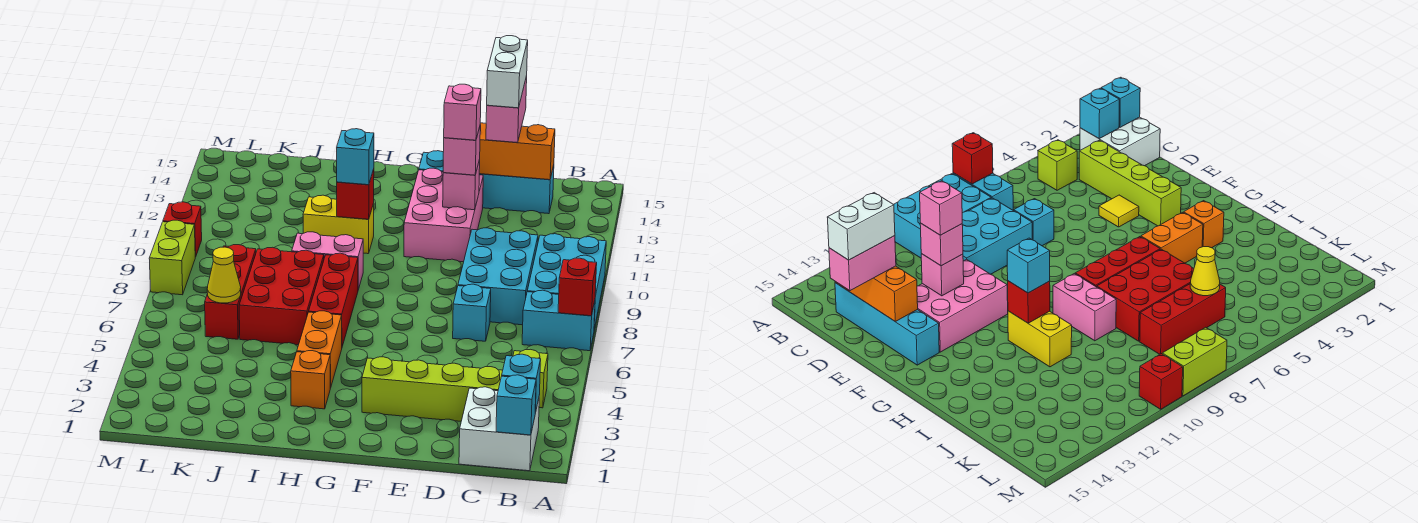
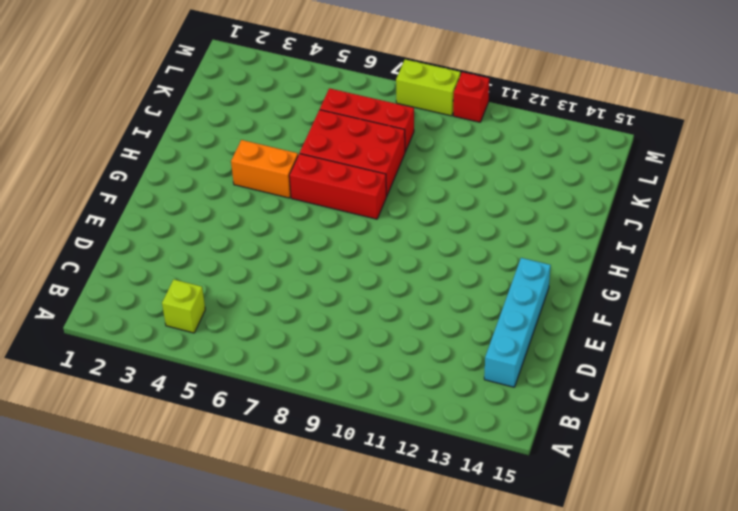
none -> cyan 1x2 brick [522,290,595,351]
none -> cyan 2x3 brick [527,234,606,329]
none -> white 2x2 brick [459,387,539,471]
none -> lime 1x4 brick [362,357,503,421]

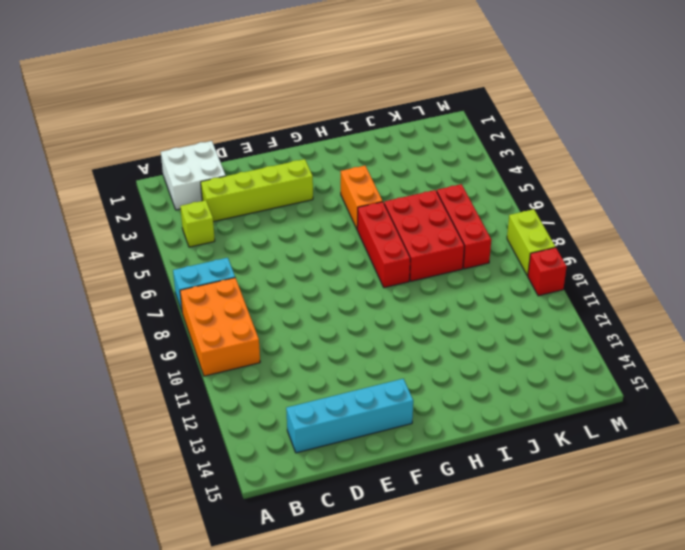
orange 2x3 brick [180,278,260,376] -> cyan 2x3 brick [527,234,606,329]
none -> cyan 2x3 brick [458,228,538,325]
none -> cyan 1x1 brick [453,284,491,341]
none -> yellow 1x1 tile [1099,195,1139,227]
none -> pink 2x3 brick [404,168,483,262]

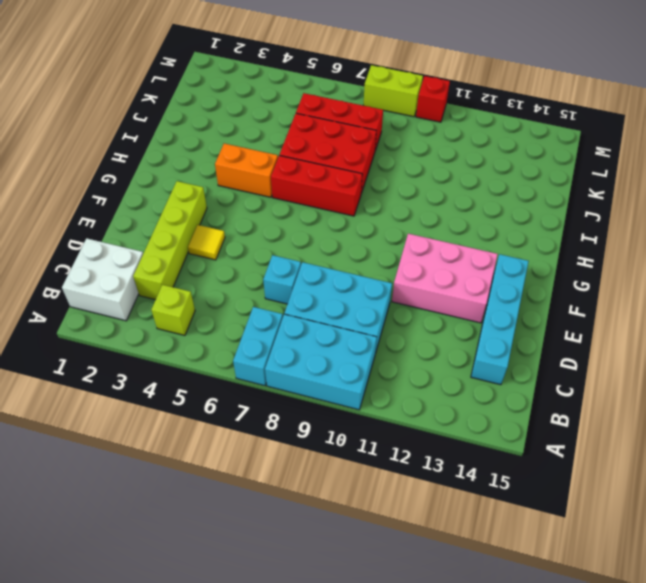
none -> orange 1x1 brick [291,351,330,409]
none -> pink 1x2 brick [292,232,363,290]
none -> yellow 1x2 brick [303,195,374,254]
none -> red 1x1 brick [558,258,597,316]

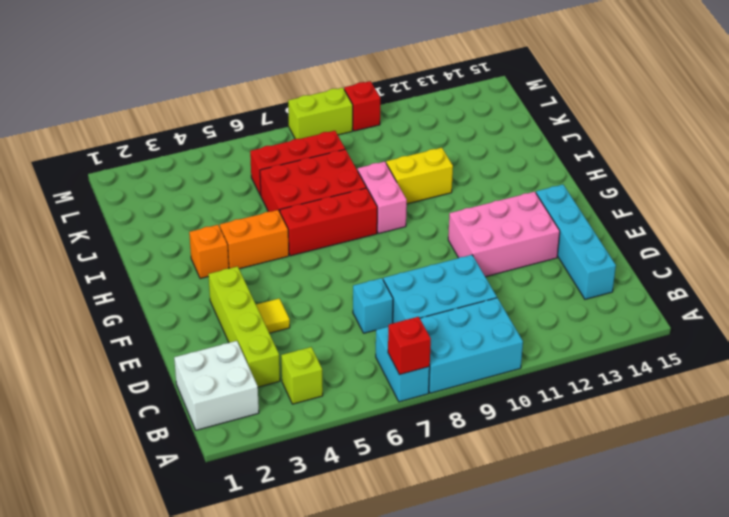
yellow 1x2 brick [386,148,453,204] -> yellow 1x2 brick turned to [303,195,374,254]
none -> cyan 1x1 brick [496,375,536,435]
none -> cyan 1x1 brick [502,354,541,413]
none -> orange 1x3 brick [479,123,555,180]
none -> pink 1x1 brick [443,160,480,210]

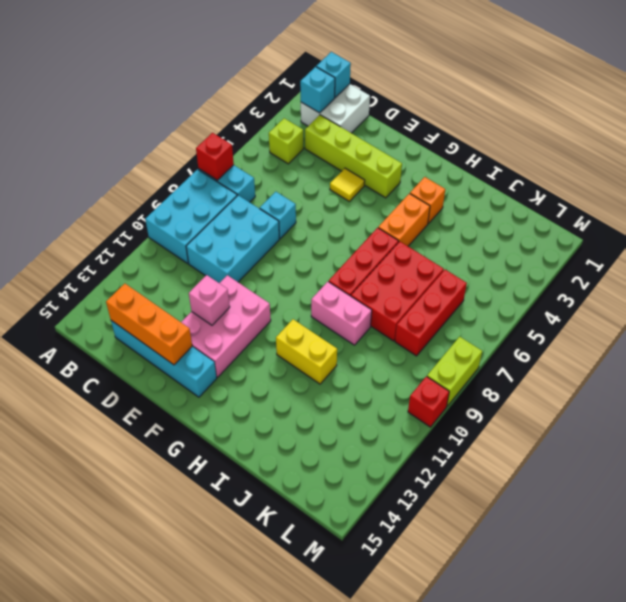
none -> red 1x1 brick [337,169,374,219]
none -> yellow 1x1 cone [207,247,241,303]
none -> pink 1x2 brick [486,76,527,143]
none -> pink 1x1 brick [443,127,480,175]

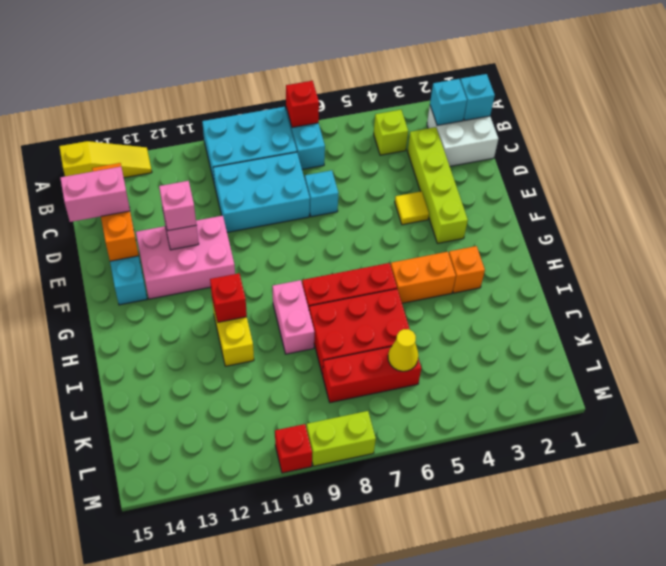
yellow 1x3 slope [59,141,152,178] -> none
none -> cyan 1x1 brick [336,129,374,185]
none -> white 1x2 brick [487,36,528,108]
none -> pink 1x1 brick [444,84,481,140]

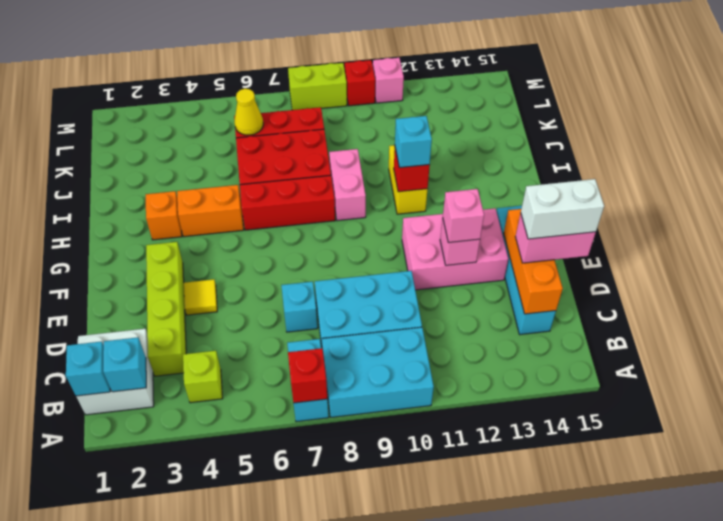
pink 1x1 brick [373,58,404,103] -> pink 1x1 brick moved to [444,84,481,140]

